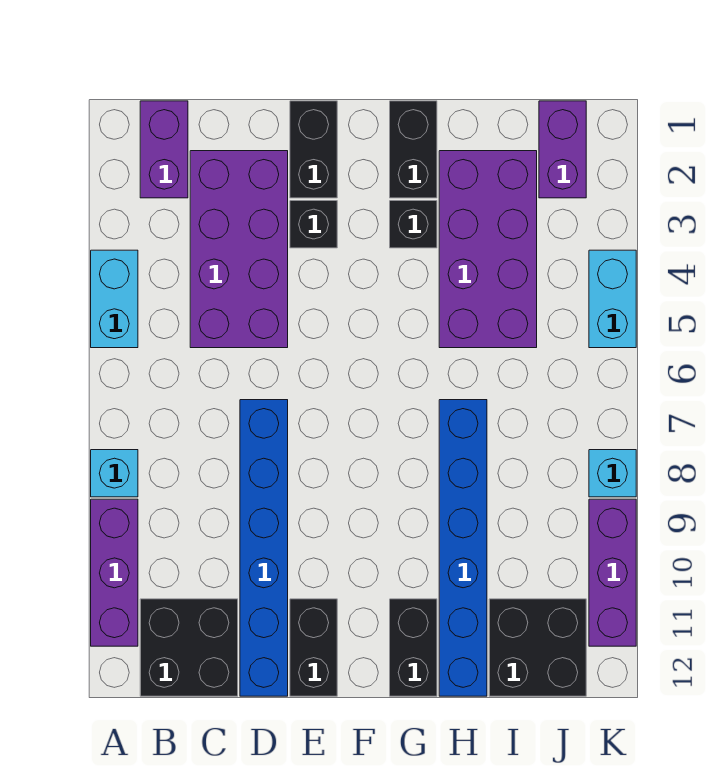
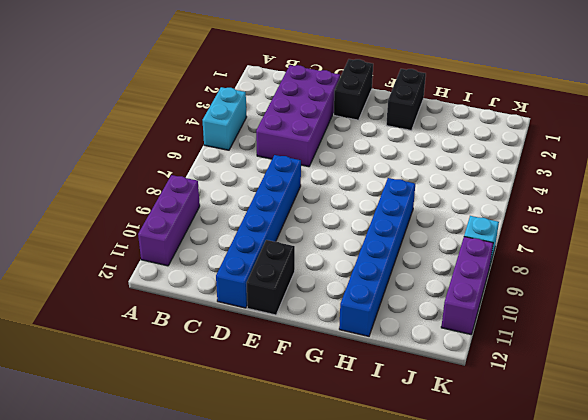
none -> cyan 1x1 brick [91,450,138,497]
none -> purple 1x2 brick [140,101,188,198]
none -> black 2x2 brick [140,599,238,696]

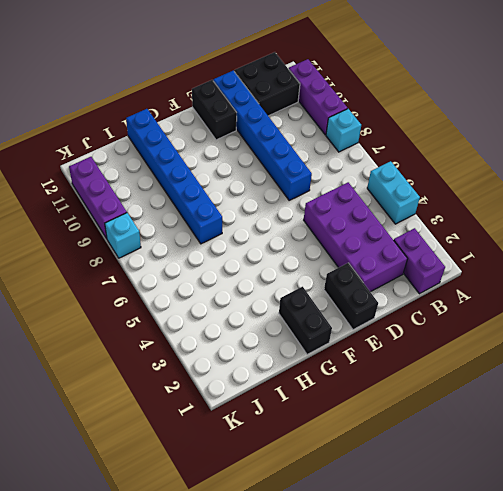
none -> black 1x1 brick [290,201,337,248]
none -> black 1x1 brick [390,201,437,248]
none -> black 1x2 brick [390,599,437,696]

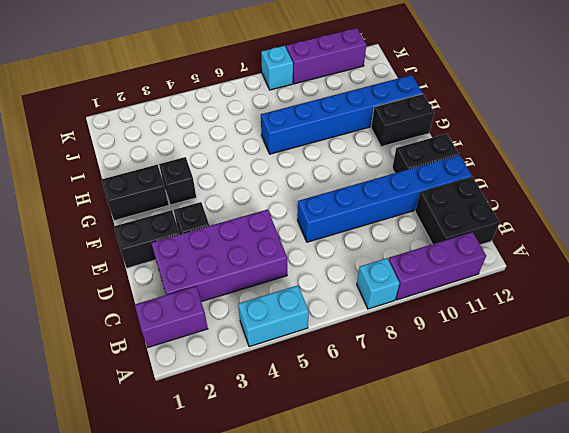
none -> purple 2x4 brick [439,151,537,348]
none -> black 2x2 brick [489,599,586,696]
none -> purple 1x2 brick [539,101,586,198]

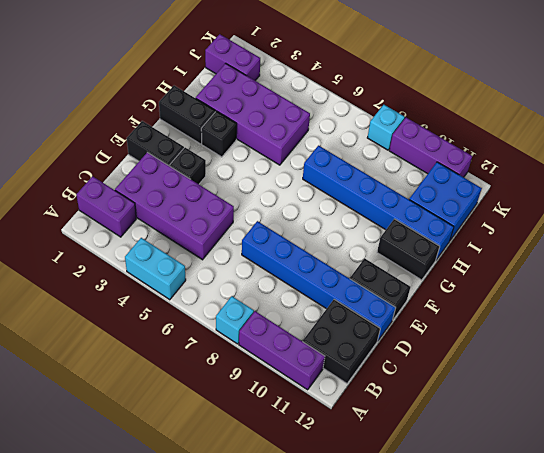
blue 2x2 brick [409,162,482,240] -> black 2x2 brick [489,599,586,696]
none -> cyan 1x2 brick [589,250,636,348]

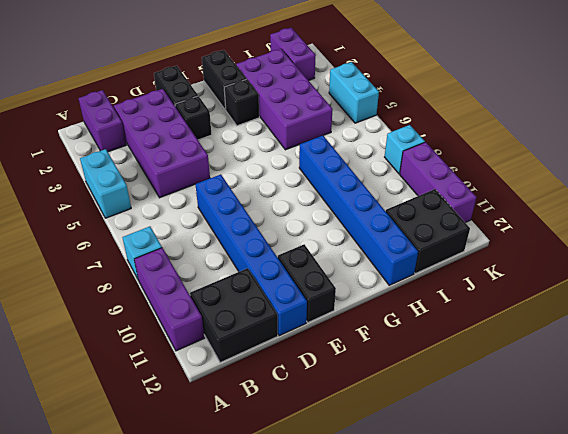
none -> black 1x2 brick [390,599,437,696]

